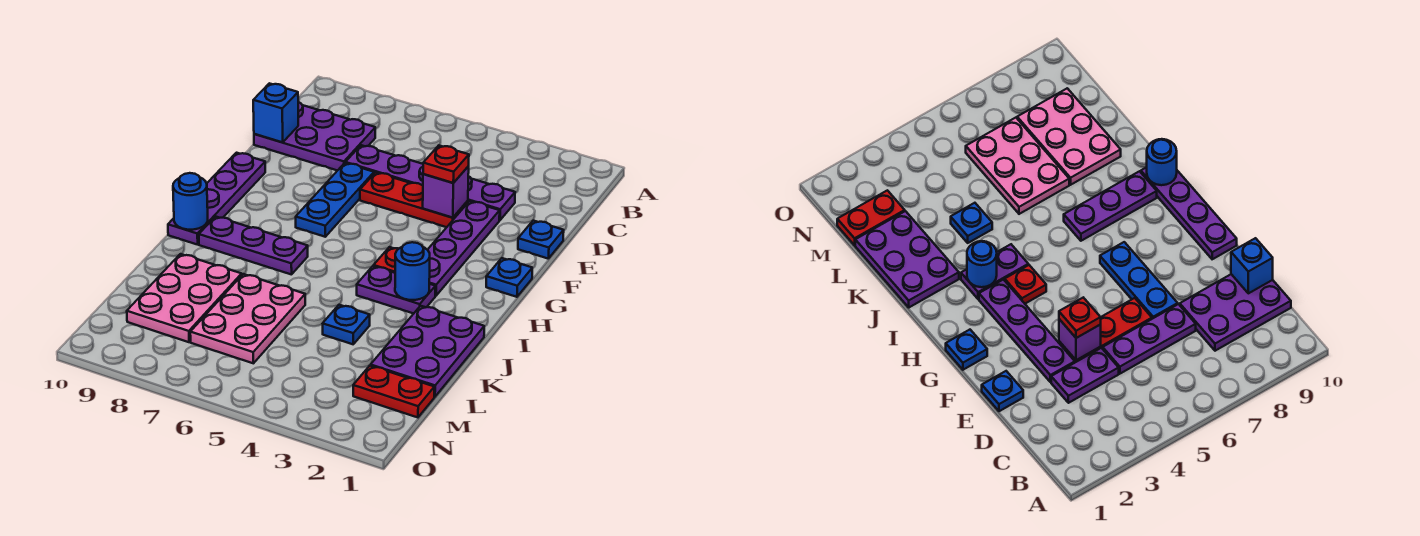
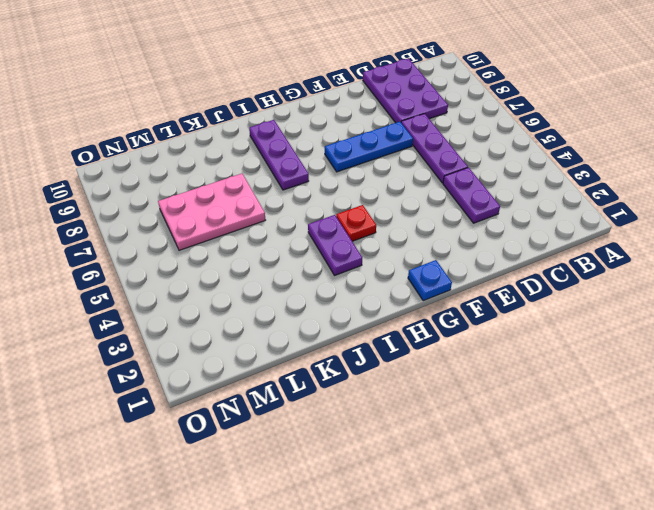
none -> blue 1x1 plate [518,221,564,259]
none -> purple 1x4 plate [428,201,500,296]
none -> red 1x3 plate [360,172,468,227]

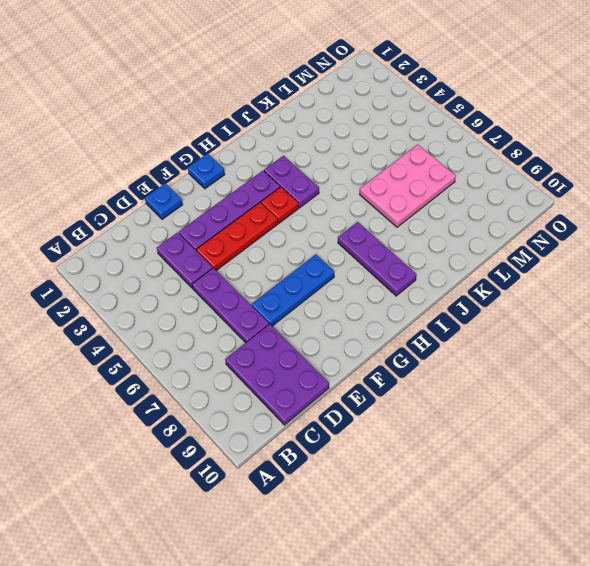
red 1x3 plate [196,203,278,270] -> red 1x3 plate turned to [360,172,468,227]
none -> purple 1x4 plate [168,153,265,245]
none -> purple 2x3 plate [371,306,484,397]
none -> blue 1x1 plate [322,305,370,344]

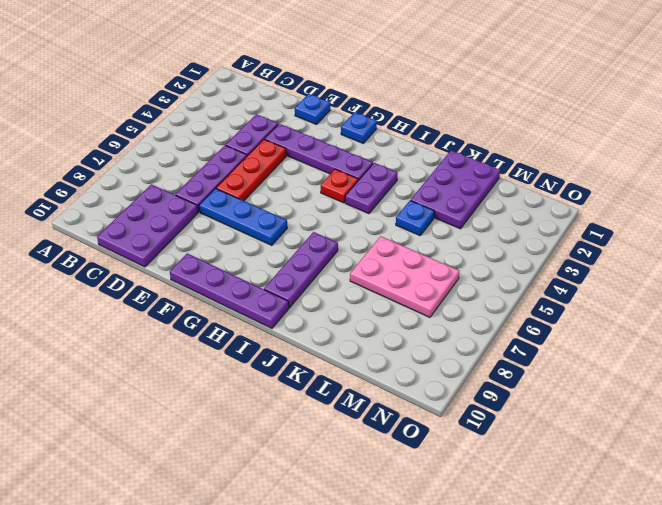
purple 2x3 plate [411,150,500,229] -> purple 2x3 plate turned to [371,306,484,397]
none -> pink 2x3 plate [127,254,242,342]
none -> red 1x2 plate [353,366,434,417]
none -> blue 1x1 brick [253,83,298,142]

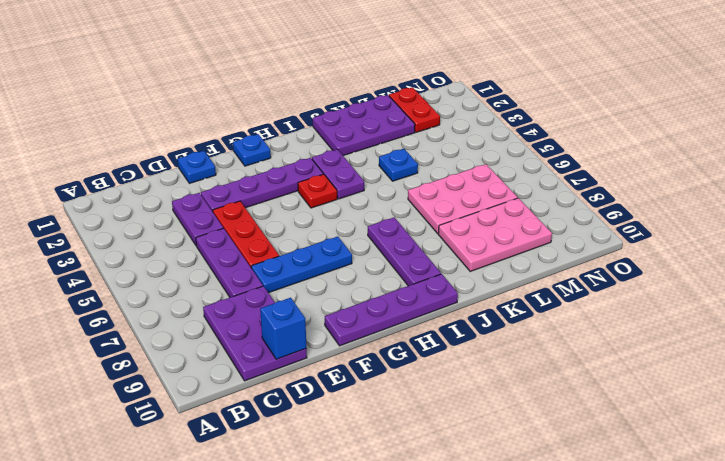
none -> purple 1x1 brick [423,166,469,218]
none -> blue 1x1 round brick [395,242,430,300]
none -> blue 1x1 round brick [173,173,208,230]

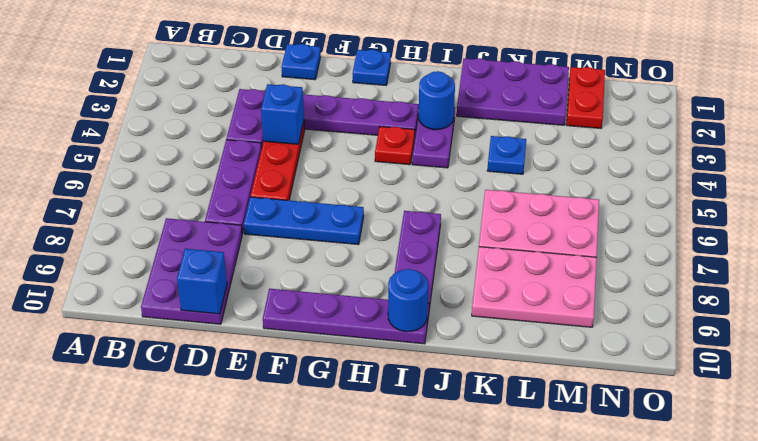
blue 1x1 brick [261,84,304,144] -> purple 1x1 brick [423,166,469,218]
none -> red 1x1 plate [423,145,469,183]

